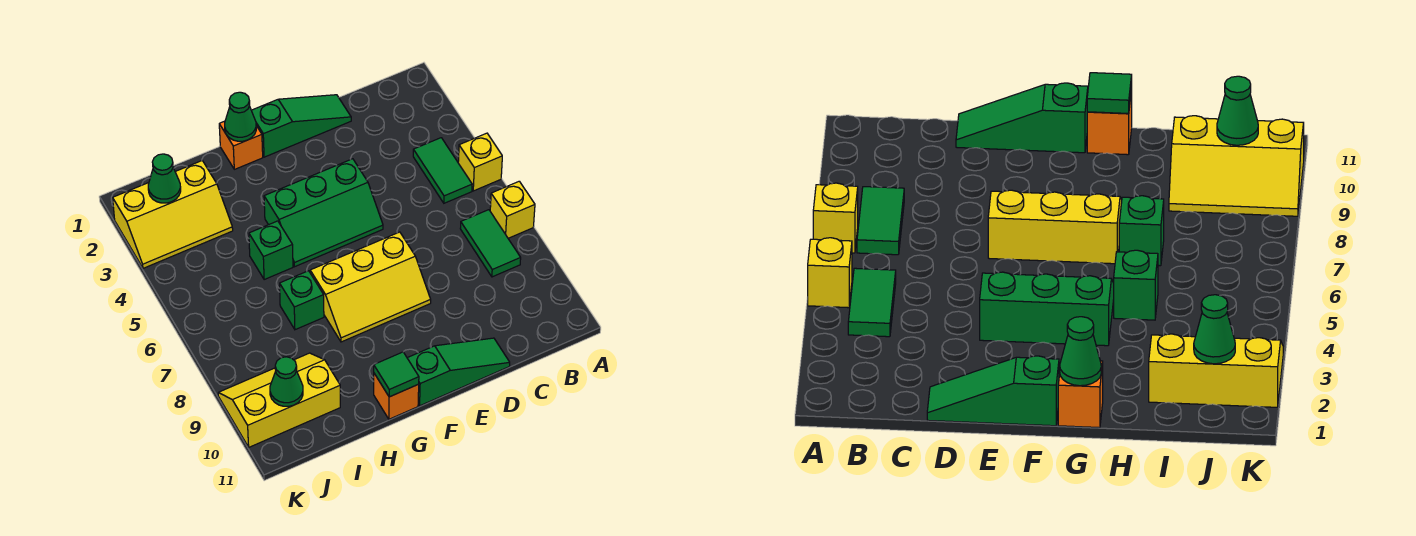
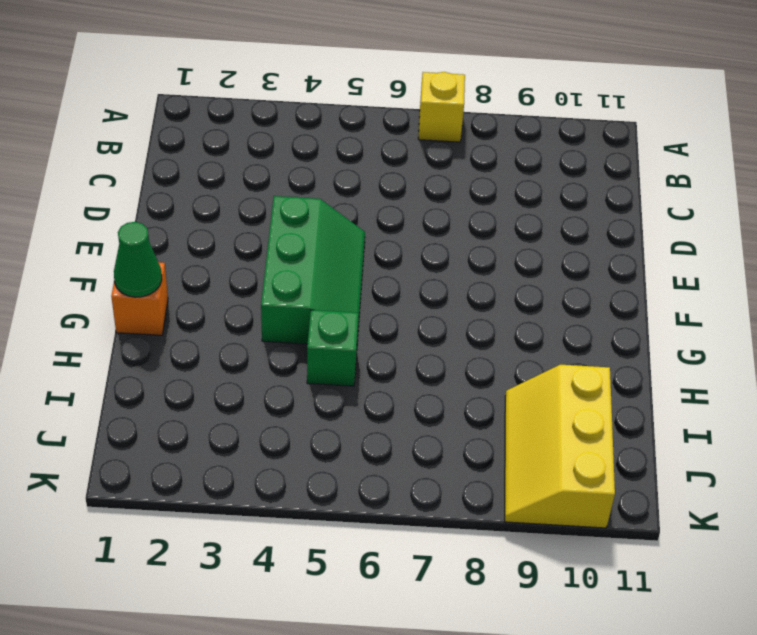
none -> yellow 1x1 brick [458,133,502,191]
none -> green 1x2 tile [413,138,472,203]
none -> green 1x2 tile [460,210,521,277]

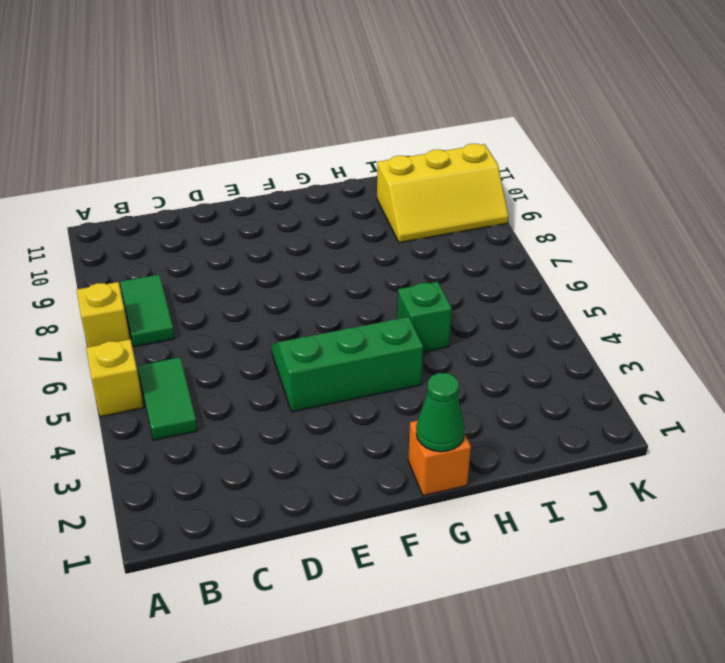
none -> green 1x3 slope [251,95,351,157]
none -> green 1x3 slope [407,338,510,406]
none -> yellow 2x3 slope [310,232,431,342]

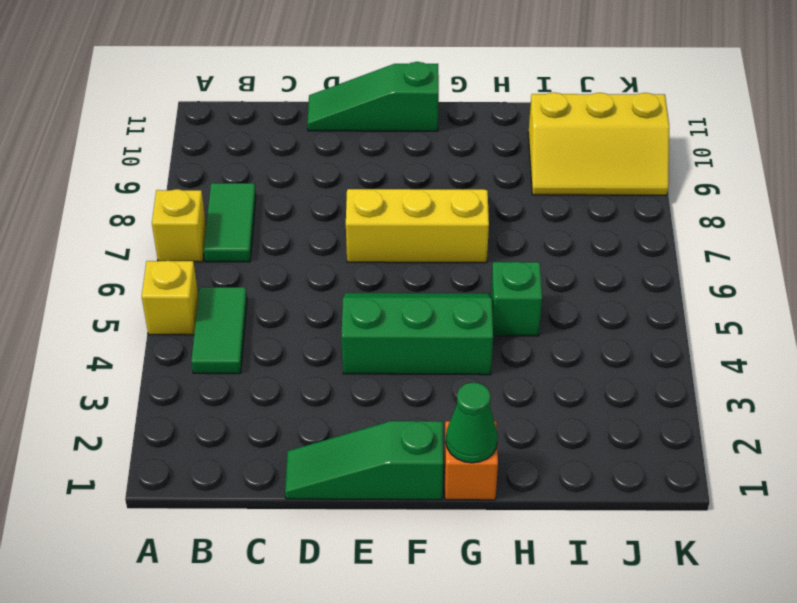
none -> orange 1x1 brick [374,374,419,419]
none -> green 1x1 brick [280,271,324,330]
none -> yellow 2x3 slope [113,161,233,268]

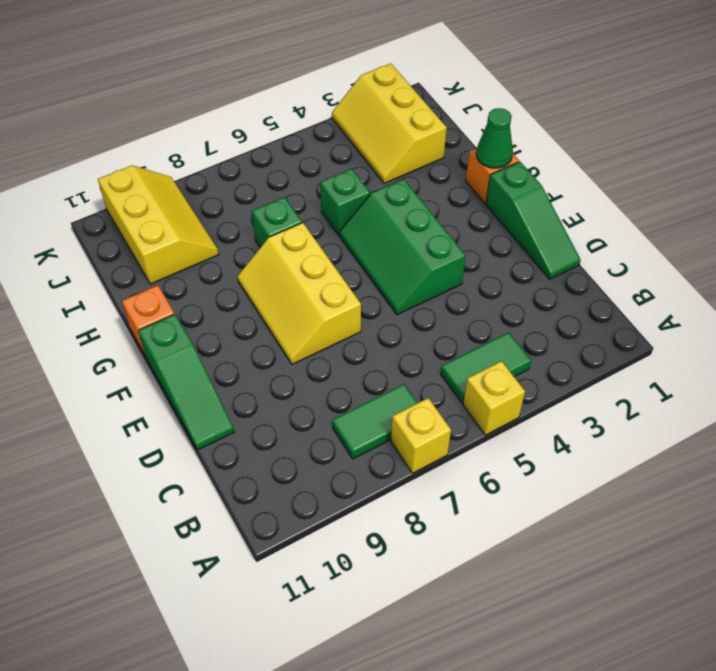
none -> green 1x1 tile [374,352,419,397]
none -> green 1x1 cone [148,154,181,203]
none -> green 1x1 cone [270,357,303,406]

